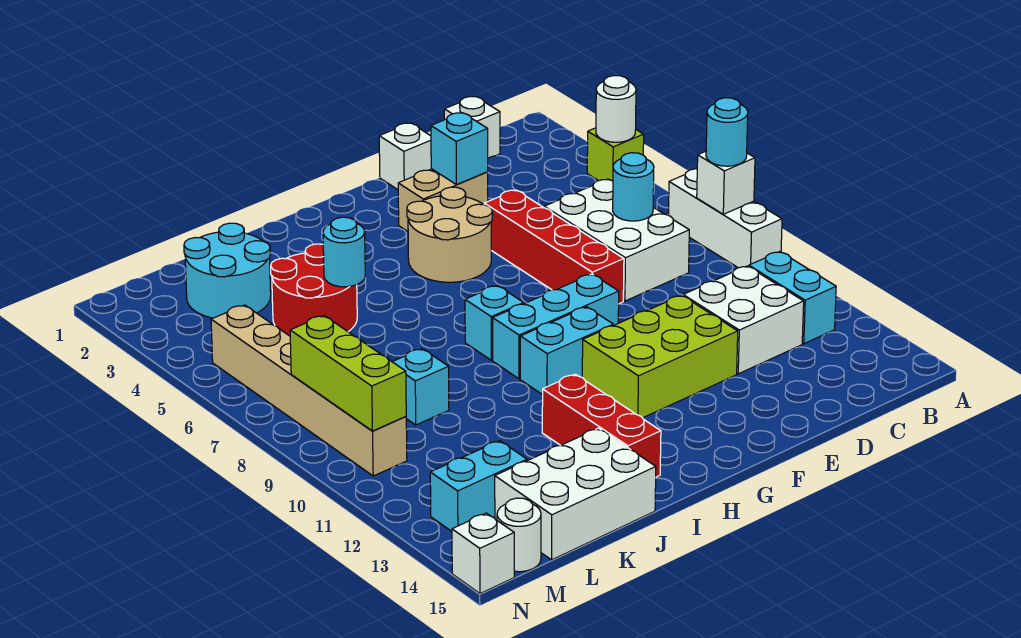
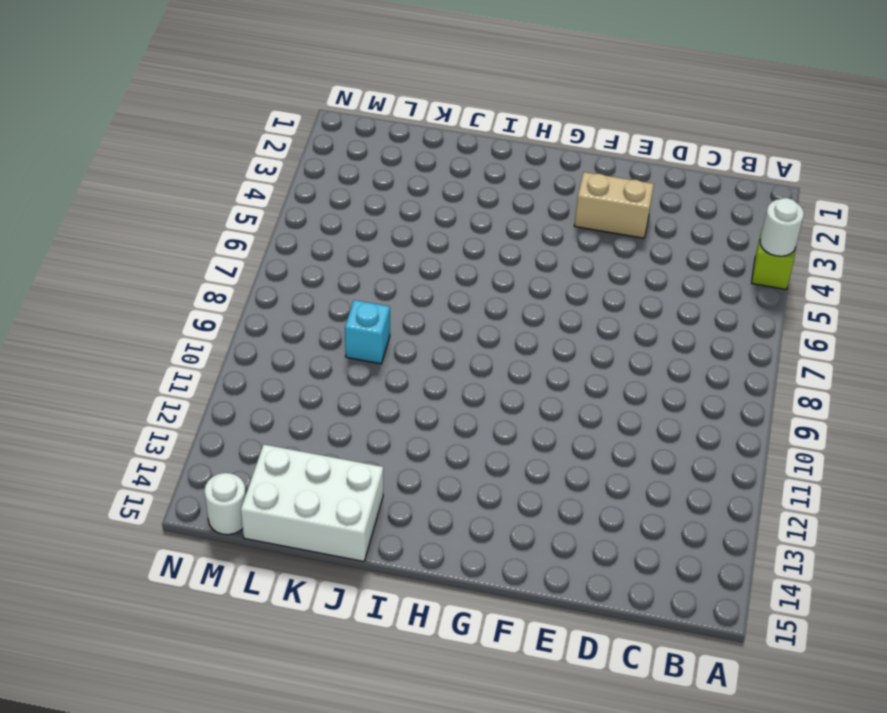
none -> white 1x3 brick [668,169,782,268]
none -> cyan 1x2 brick [749,252,836,344]
none -> white 1x1 brick [444,96,500,158]
none -> white 2x3 brick [544,179,689,301]

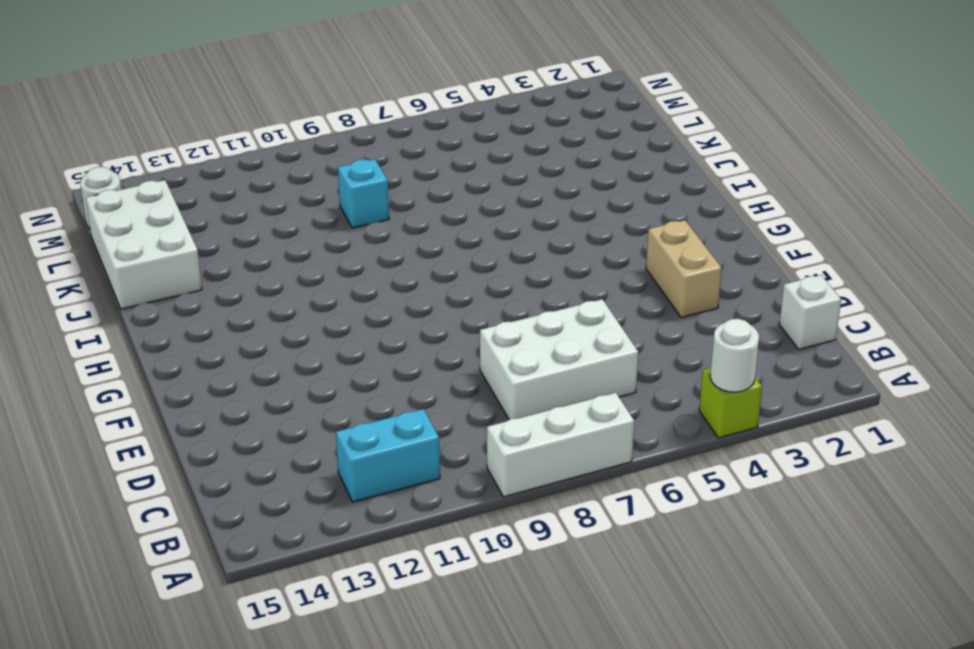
none -> white 2x2 brick [683,266,804,374]
none -> white 1x1 brick [379,123,431,190]
none -> red 1x4 brick [484,190,624,304]
none -> lime 2x3 brick [582,295,738,418]

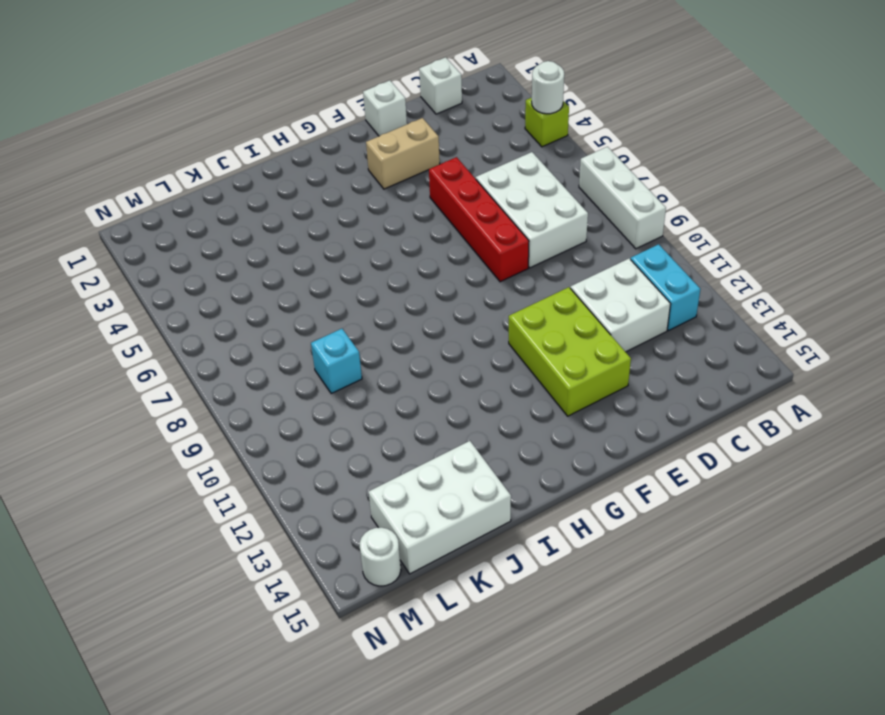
lime 2x3 brick [509,287,631,416] -> lime 2x3 brick turned to [582,295,738,418]
none -> tan 2x2 round brick [407,187,492,282]
none -> cyan 1x3 brick [493,274,619,379]
none -> cyan 1x2 brick [520,307,613,395]
none -> cyan 1x1 brick [465,285,524,360]

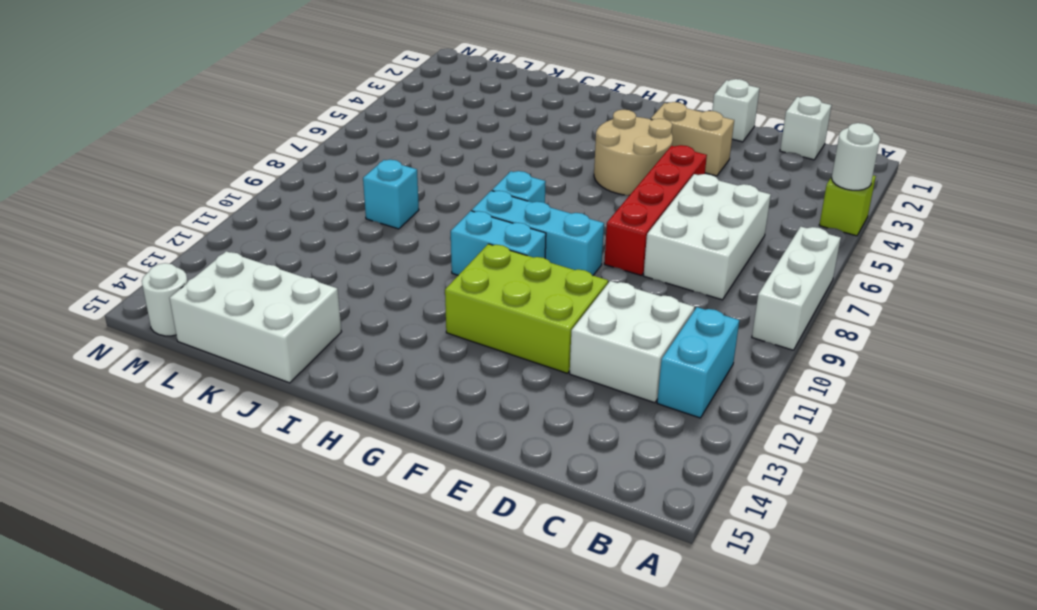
none -> red 1x3 brick [542,374,661,477]
none -> red 2x2 round brick [271,244,357,336]
none -> cyan 2x2 round brick [184,223,271,318]
none -> cyan 1x2 brick [430,441,527,531]

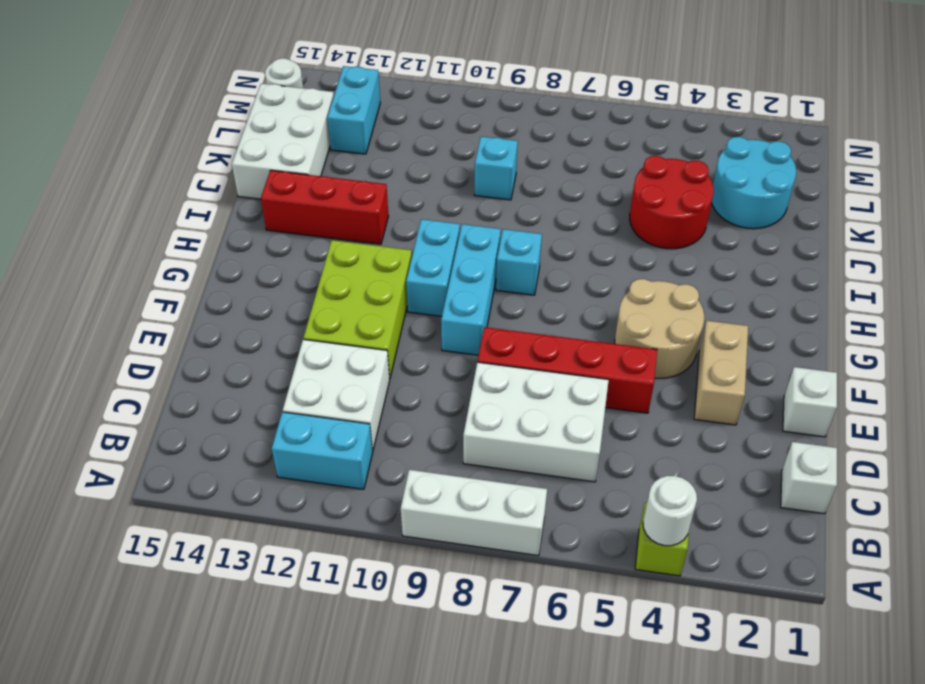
none -> tan 1x6 brick [211,305,407,476]
none -> white 1x1 brick [452,513,514,594]
none -> white 1x1 brick [697,151,755,214]
none -> cyan 1x1 round brick [613,153,654,221]

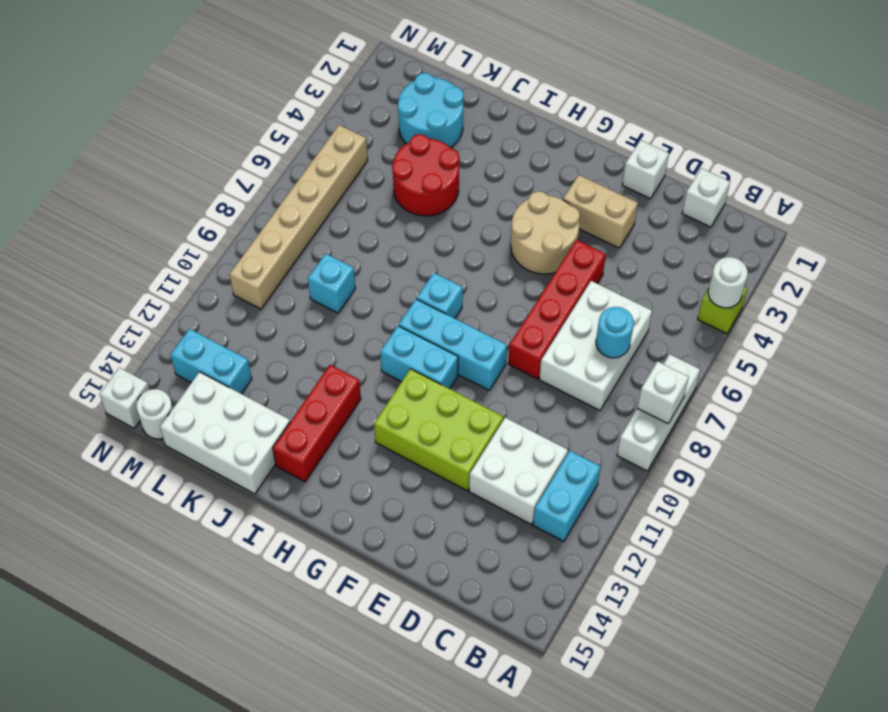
none -> cyan 1x1 brick [431,113,488,185]
none -> cyan 1x1 round brick [323,217,365,287]
none -> lime 1x3 brick [290,316,406,431]
none -> cyan 1x1 round brick [706,98,748,166]

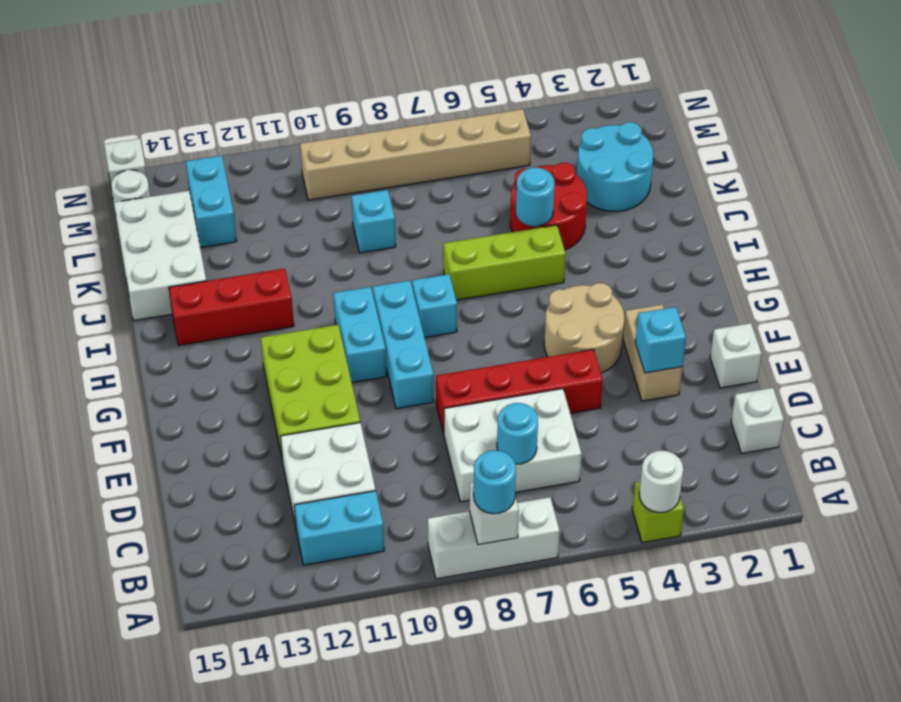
lime 1x3 brick [443,225,566,300] -> lime 1x3 brick moved to [290,316,406,431]

